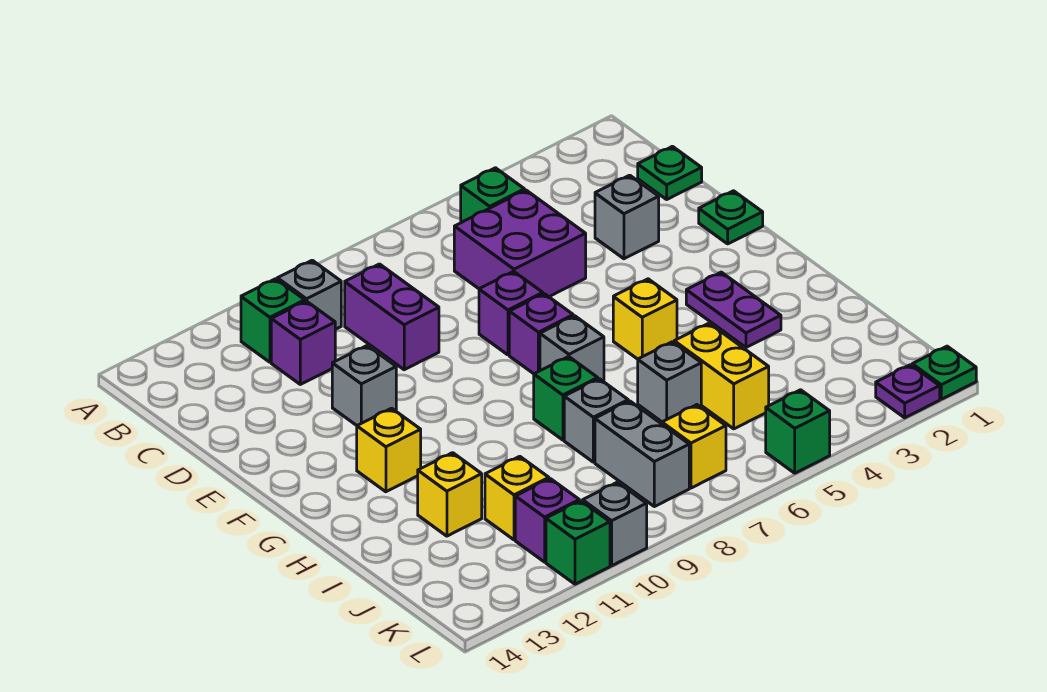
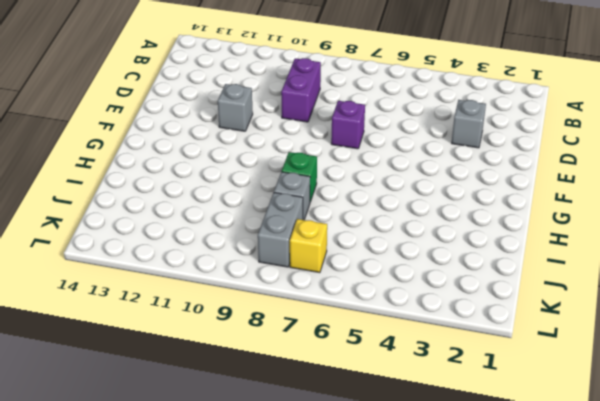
none -> green 1x1 brick [461,168,525,223]
none -> grey 1x1 brick [277,260,341,329]
none -> green 1x1 brick [241,279,305,362]
none -> green 1x1 plate [638,146,702,199]

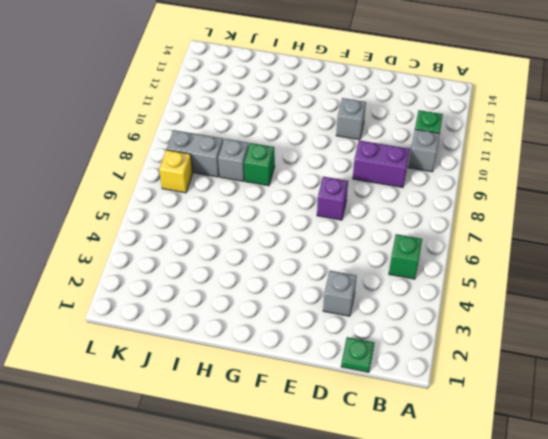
none -> purple 2x2 brick [454,190,586,297]
none -> purple 1x1 brick [271,301,335,384]
none -> green 1x1 plate [699,191,763,244]
none -> purple 1x1 brick [509,294,573,374]

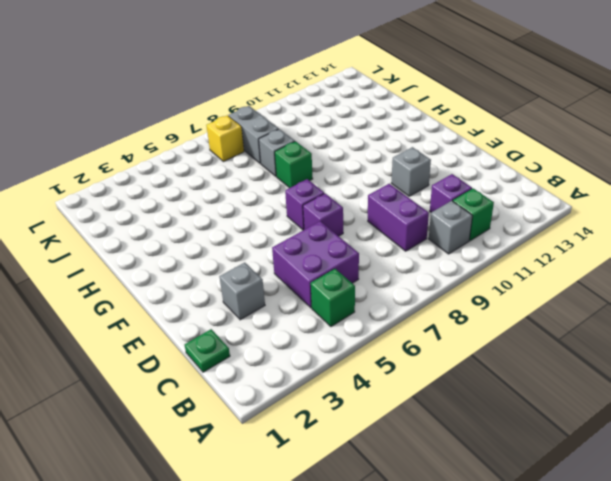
none -> green 1x1 plate [699,191,763,244]
none -> purple 1x2 plate [686,272,781,347]
none -> yellow 1x1 brick [613,279,677,359]
none -> grey 1x1 brick [540,316,604,382]

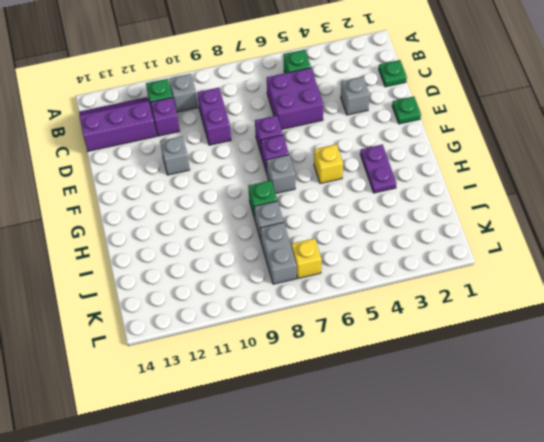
purple 2x3 slope [79,97,156,151] -> none
none -> yellow 1x1 brick [357,408,421,492]
none -> yellow 1x2 brick [674,323,769,429]
none -> grey 1x1 brick [638,342,701,422]
none -> yellow 1x1 brick [418,453,482,536]

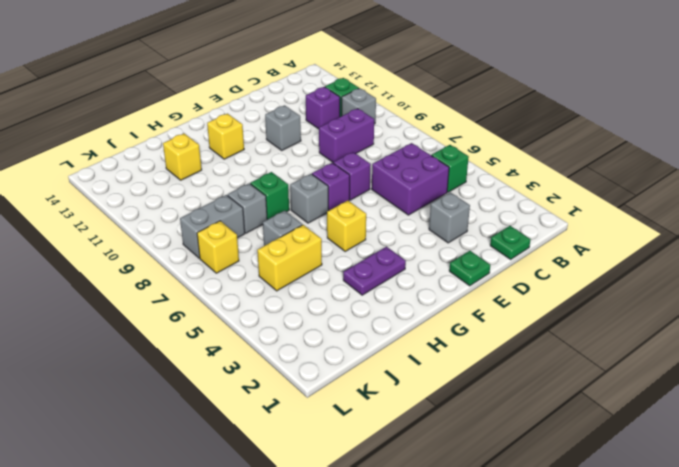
none -> yellow 1x1 brick [485,456,549,540]
none -> purple 1x1 brick [515,479,579,562]
none -> green 1x1 plate [912,346,976,399]
none -> purple 1x1 plate [876,365,940,418]

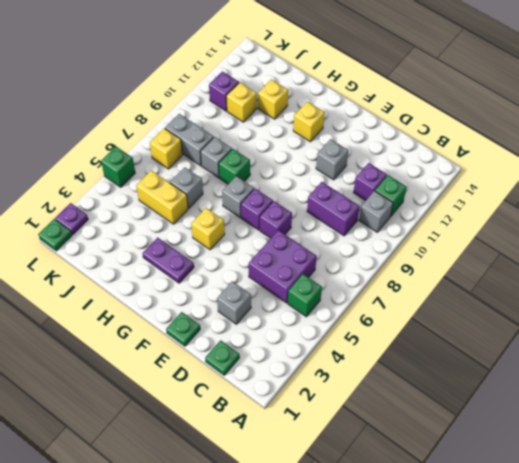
none -> grey 1x1 brick [583,482,647,566]
none -> green 1x1 brick [546,501,610,584]

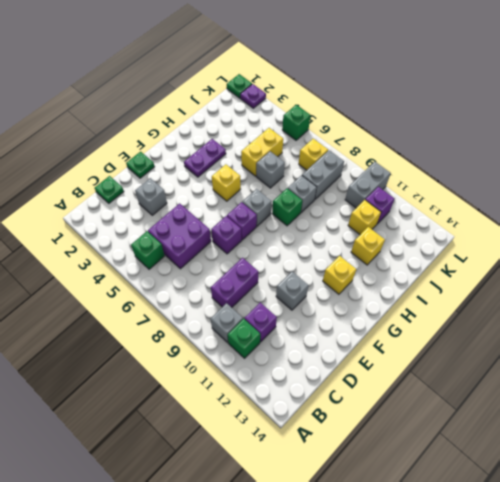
grey 1x2 brick [345,162,390,208] -> grey 1x1 brick [583,482,647,566]
none -> green 1x1 brick [546,501,610,584]

